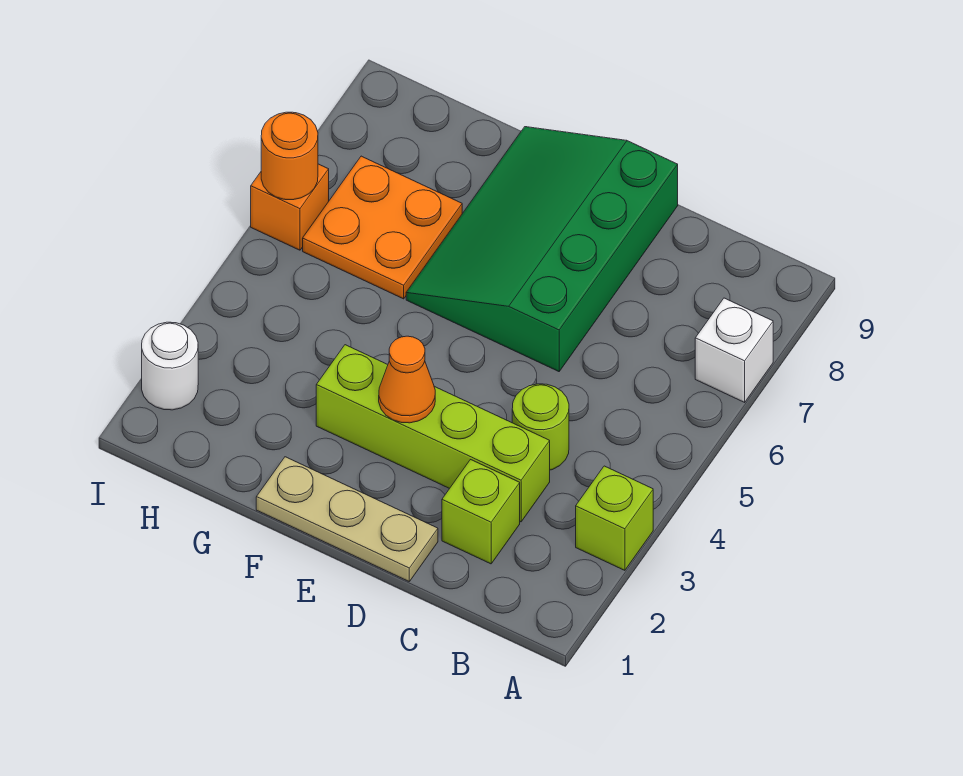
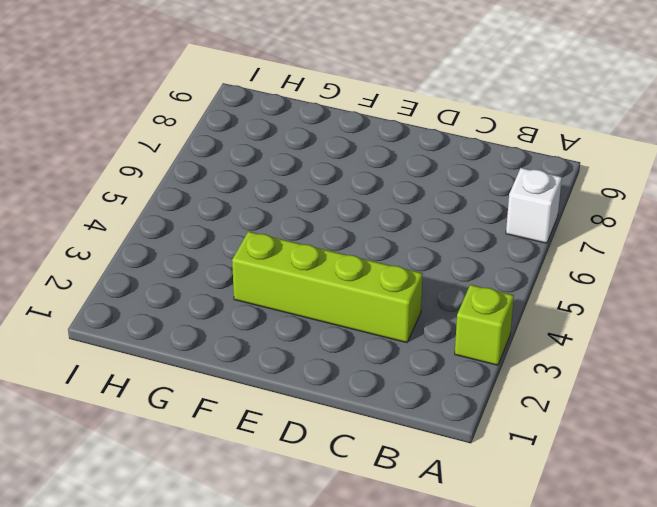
none -> lime 1x1 brick [442,460,520,564]
none -> lime 1x1 round brick [512,384,569,470]
none -> tan 1x3 plate [256,457,438,581]

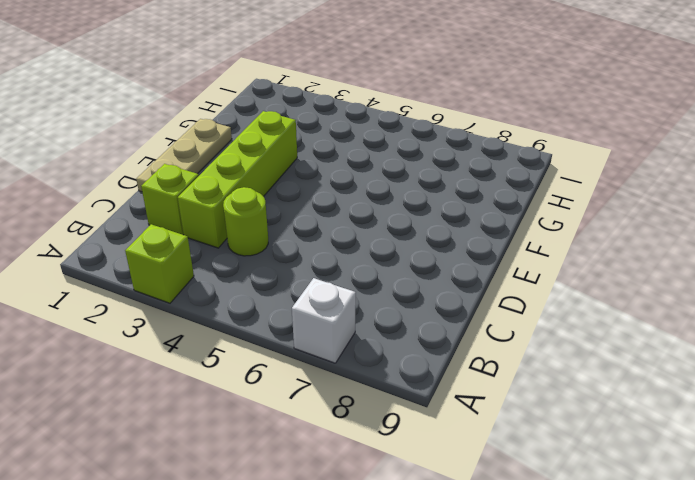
none -> green 3x4 slope [406,127,678,372]
none -> orange 2x2 plate [303,156,462,299]
none -> white 1x1 round brick [142,322,198,410]

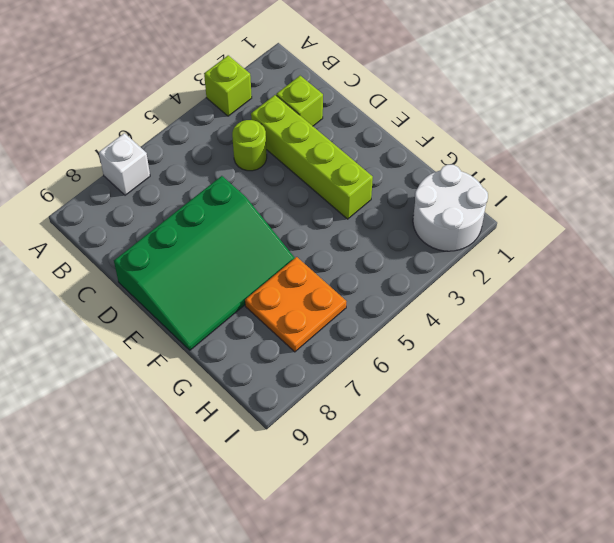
white 2x2 round brick [413,165,488,251] -> white 1x1 round brick [142,322,198,410]
none -> tan 1x3 plate [256,457,438,581]
none -> orange 1x1 brick [251,164,329,250]
none -> orange 1x1 cone [379,336,435,423]

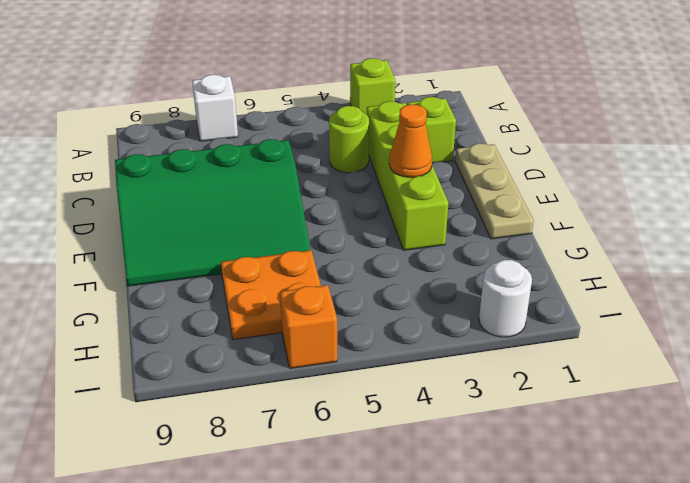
none -> orange 1x1 round brick [261,112,318,200]

